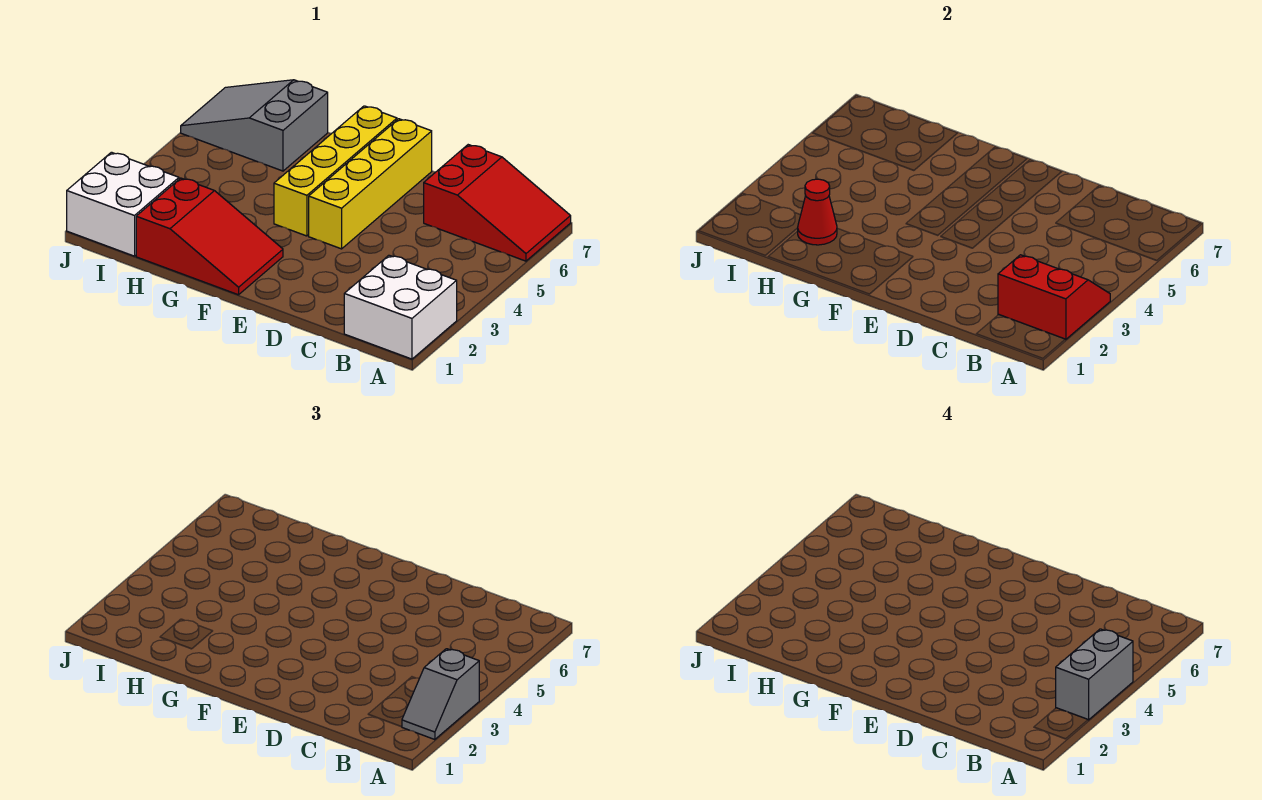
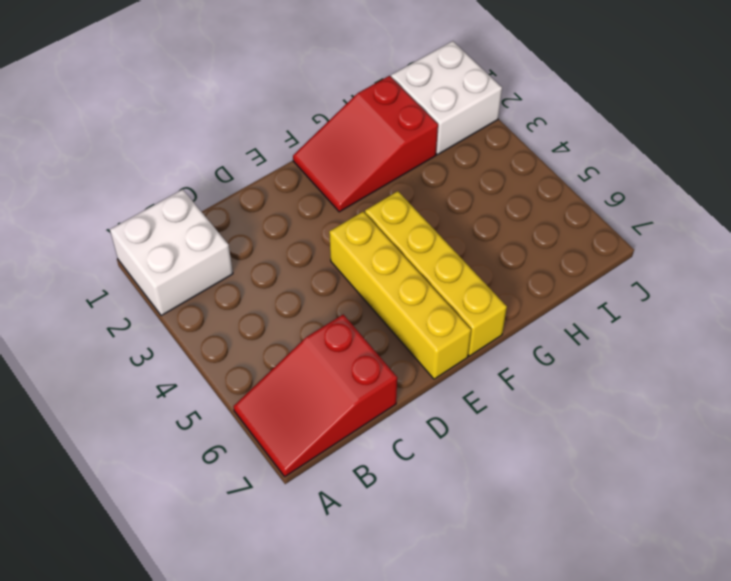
none -> grey 2x3 slope [181,80,328,171]
none -> red 2x2 slope [998,255,1110,340]

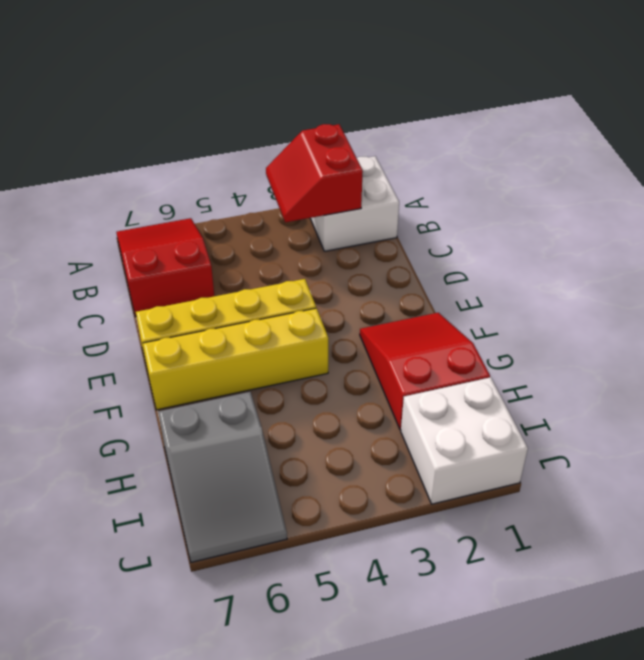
none -> red 1x1 cone [798,179,837,245]
none -> grey 1x2 slope [402,649,479,740]

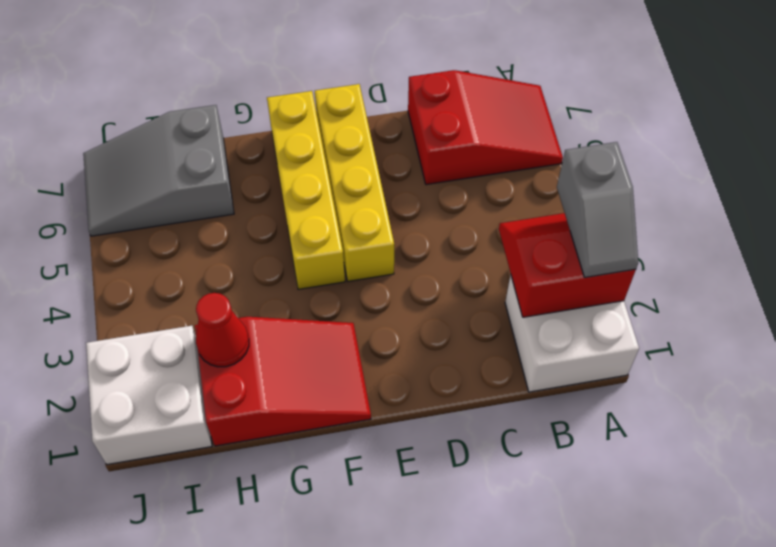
none -> grey 1x2 brick [1056,629,1133,720]

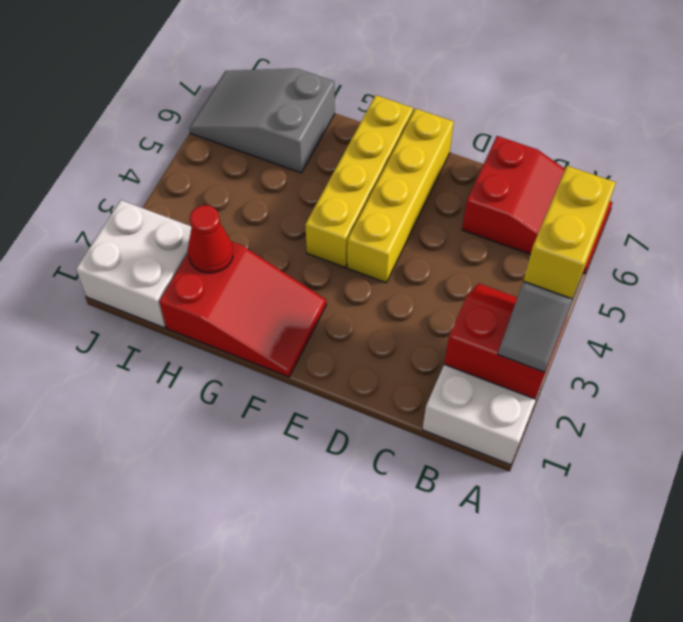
yellow 1x2 brick [524,166,616,299] -> grey 1x2 brick [1056,629,1133,720]

